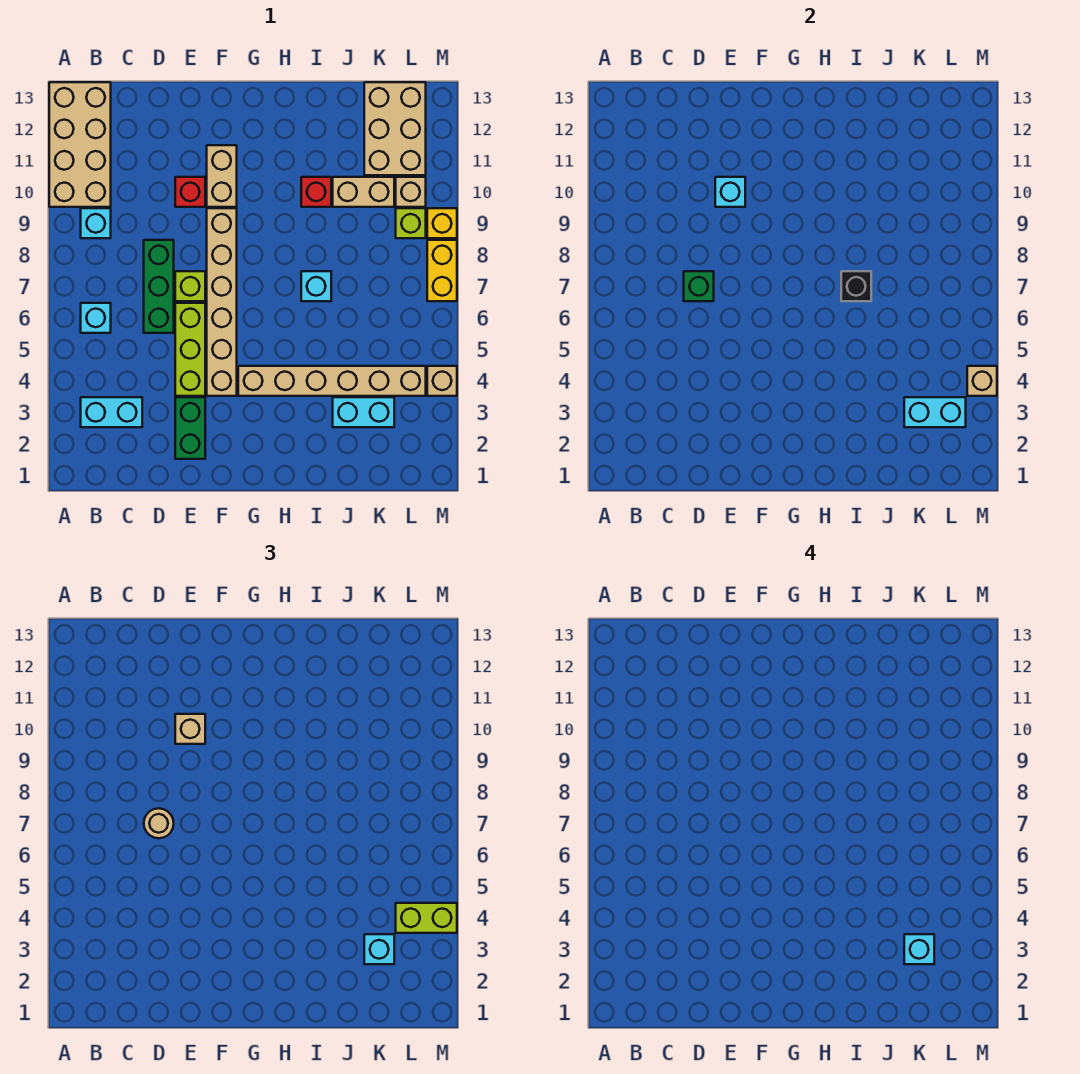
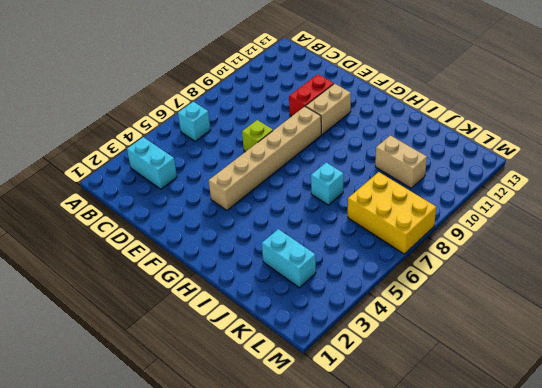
red 1x2 brick [289,74,334,117] -> red 1x1 brick [175,177,205,207]
yellow 2x3 brick [348,172,436,254] -> yellow 1x2 brick [427,240,457,301]
none -> tan 2x4 brick [49,82,111,207]
none -> cyan 1x1 brick [81,208,111,238]
none -> green 1x3 brick [144,240,174,333]
none -> green 1x2 brick [175,397,205,459]

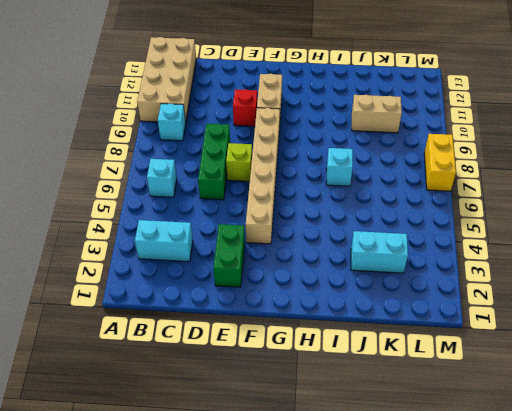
none -> lime 1x3 brick [175,303,205,396]
none -> tan 1x6 brick [238,366,426,396]
none -> red 1x1 brick [301,177,331,207]
none -> tan 2x3 brick [364,82,426,175]

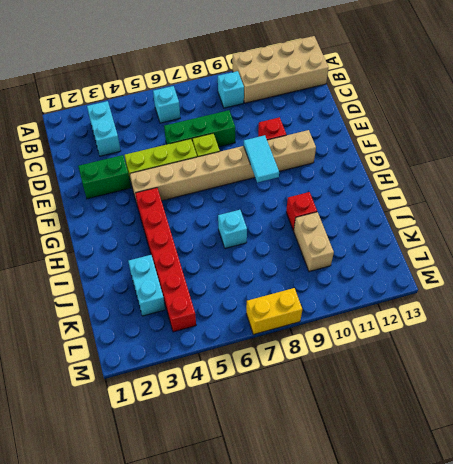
cyan 1x2 tile [244,135,279,182] -> none
red 1x6 brick [135,188,196,332] -> tan 1x6 brick [238,366,426,396]
none -> tan 2x3 brick [364,82,426,175]
none -> lime 1x1 brick [396,208,426,238]
none -> tan 1x1 brick [396,177,426,207]
none -> tan 1x1 brick [427,366,457,396]

